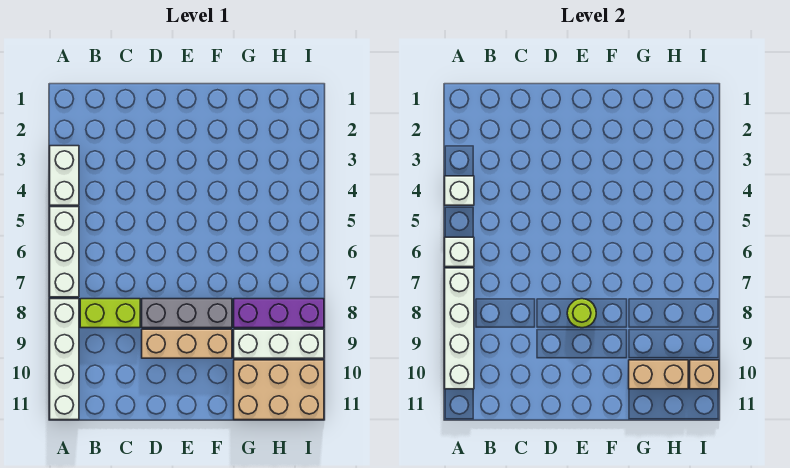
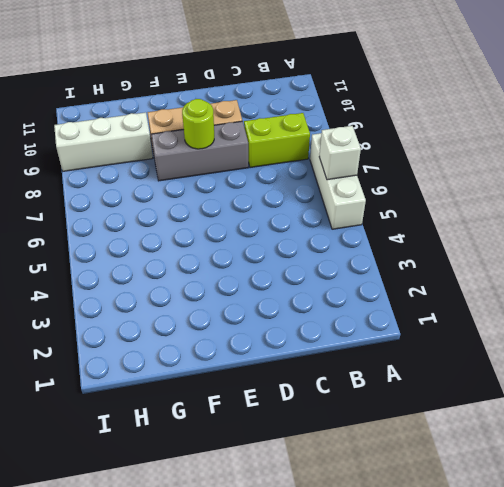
none -> white 1x2 brick [50,146,79,205]
none -> white 1x4 brick [50,299,79,420]
none -> purple 1x3 brick [234,299,324,328]

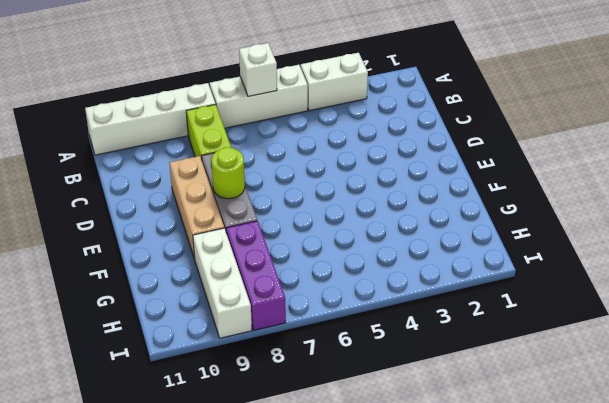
none -> tan 2x3 brick [234,360,324,420]
none -> white 1x1 brick [445,176,474,205]
none -> white 1x4 brick [445,268,474,389]

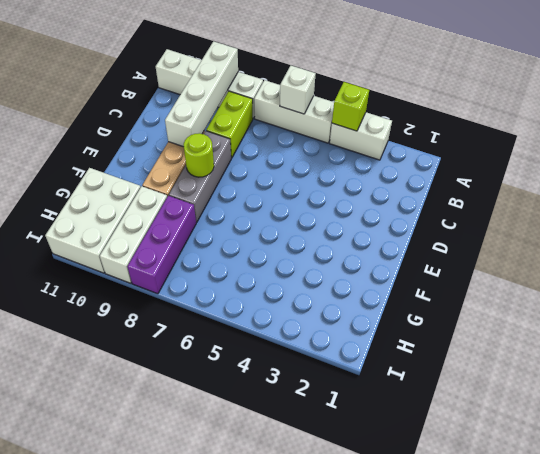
lime 1x1 brick [332,82,369,131] -> white 1x1 brick [445,176,474,205]
white 1x4 brick [165,41,238,147] -> white 1x4 brick turned to [445,268,474,389]
white 2x3 brick [45,168,141,273] -> tan 2x3 brick [234,360,324,420]
none -> tan 1x2 brick [629,360,688,389]
none -> tan 1x1 brick [690,360,719,389]

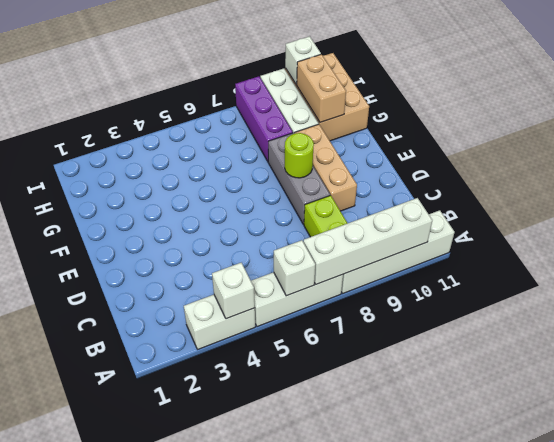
white 1x1 brick [285,36,321,84] -> tan 1x1 brick [690,360,719,389]

